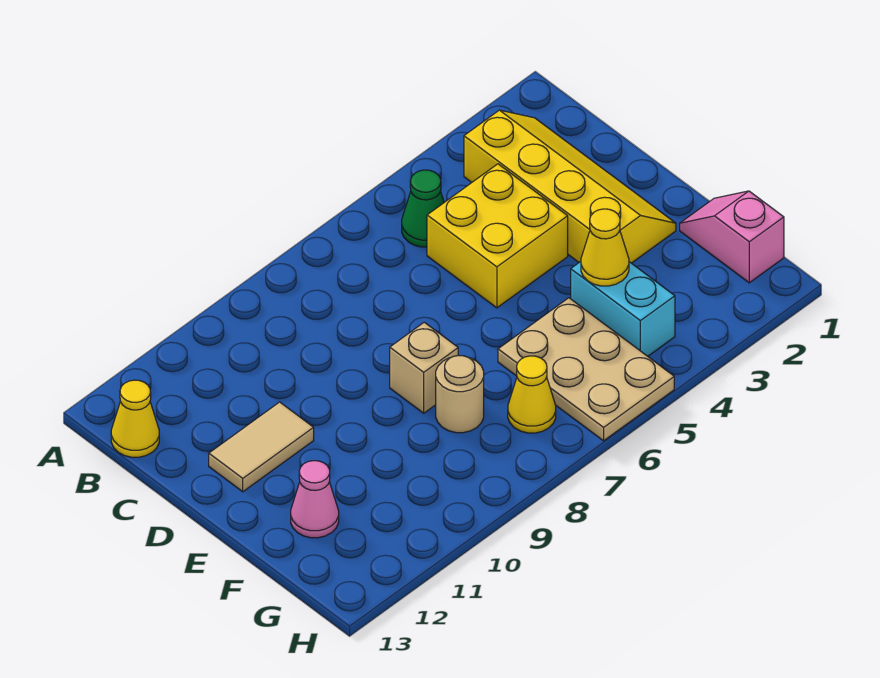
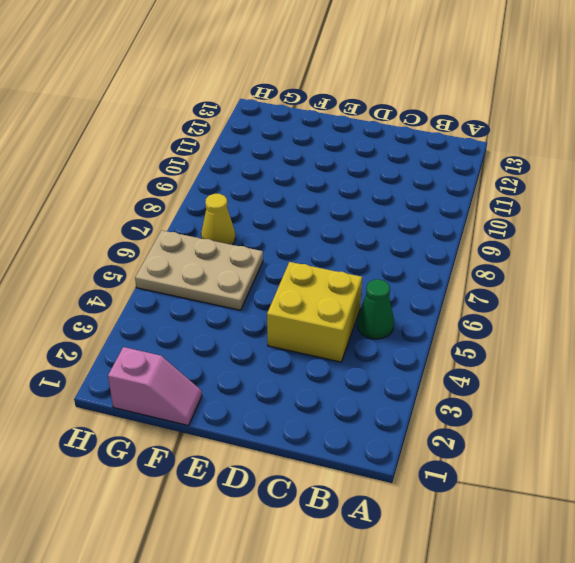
none -> yellow 2x4 slope [464,110,676,263]
none -> yellow 1x1 cone [111,380,159,457]
none -> tan 1x2 tile [209,402,314,492]

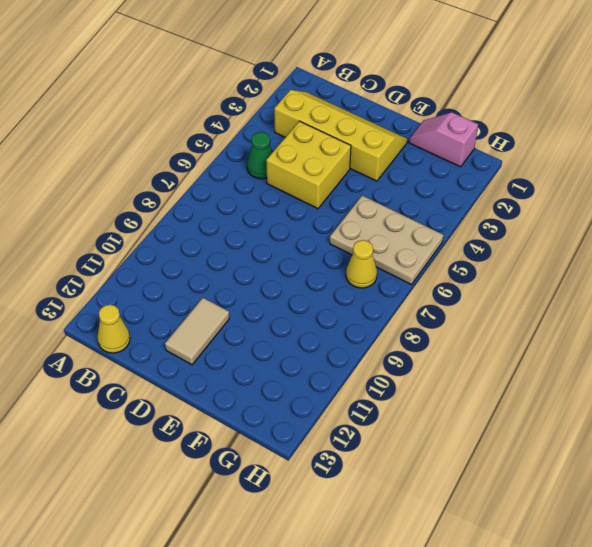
none -> tan 1x1 brick [390,322,458,413]
none -> cyan 1x2 brick [571,262,675,356]
none -> tan 1x1 round brick [436,355,484,433]

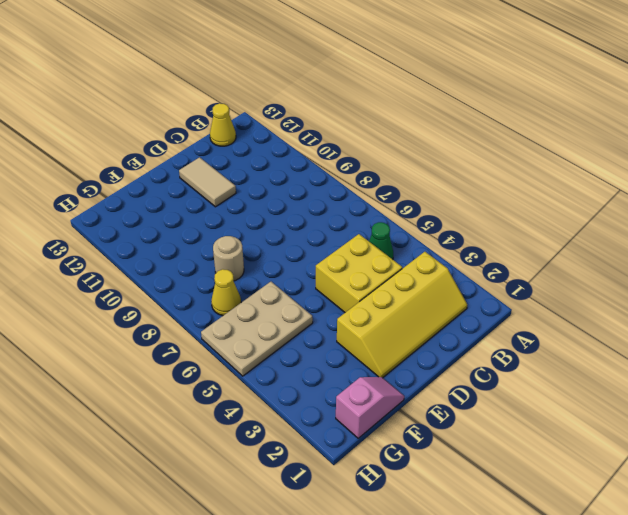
none -> tan 1x1 brick [390,322,458,413]
none -> cyan 1x2 brick [571,262,675,356]
none -> pink 1x1 cone [291,461,339,538]

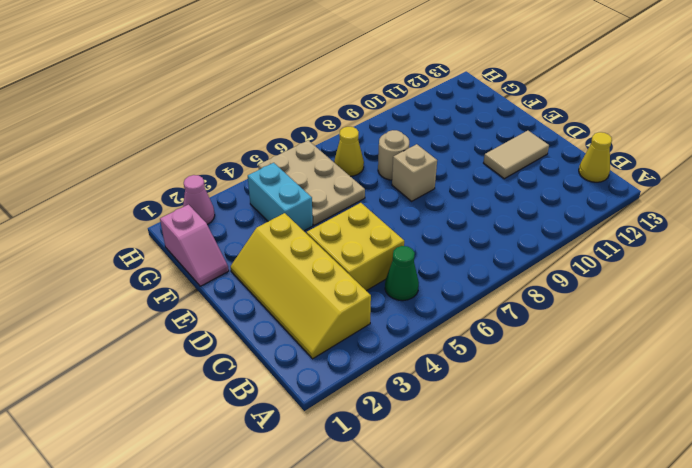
pink 1x1 cone [183,175,215,225] -> pink 1x1 cone moved to [291,461,339,538]
none -> yellow 1x1 cone [581,209,629,286]

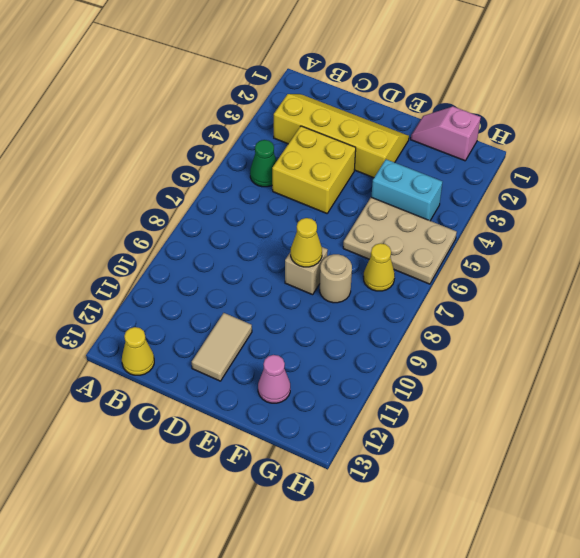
yellow 1x1 cone [291,218,322,267] -> yellow 1x1 cone moved to [581,209,629,286]

